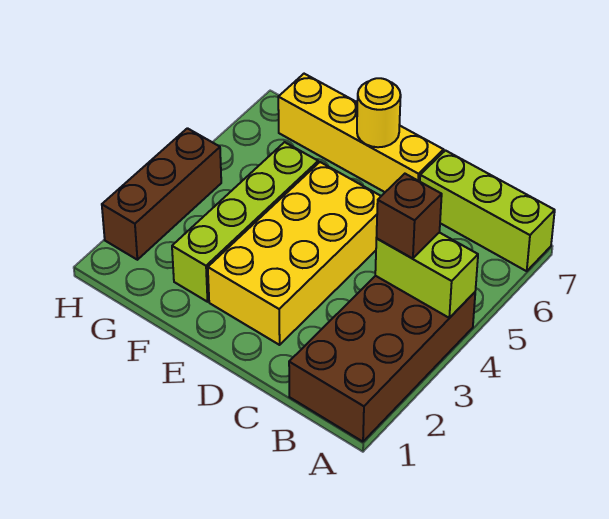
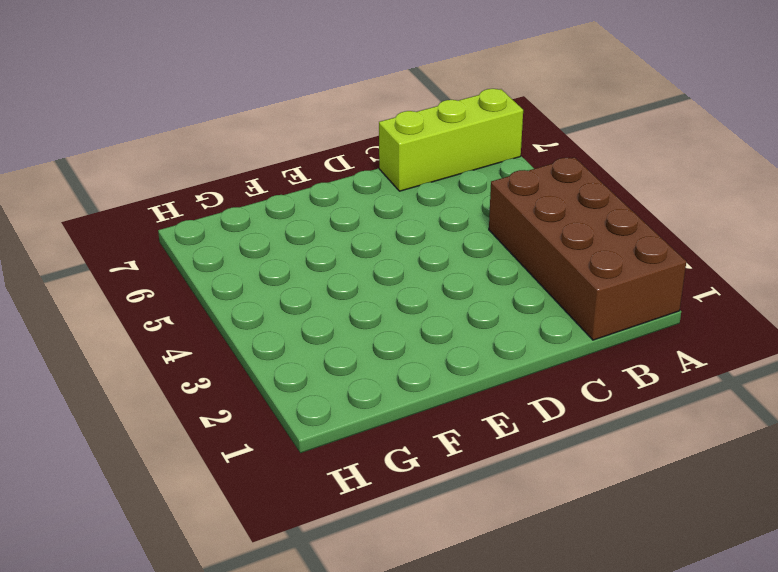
none -> yellow 2x4 brick [208,162,381,345]
none -> yellow 1x4 brick [278,74,444,192]

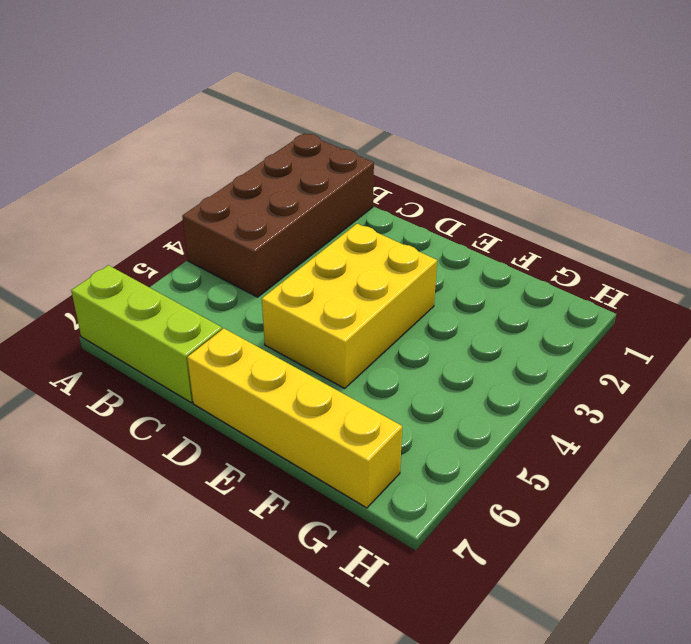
yellow 2x3 brick [262,224,437,388] -> yellow 2x4 brick [208,162,381,345]
none -> lime 1x4 brick [172,142,318,302]
none -> brown 1x3 brick [102,128,221,260]

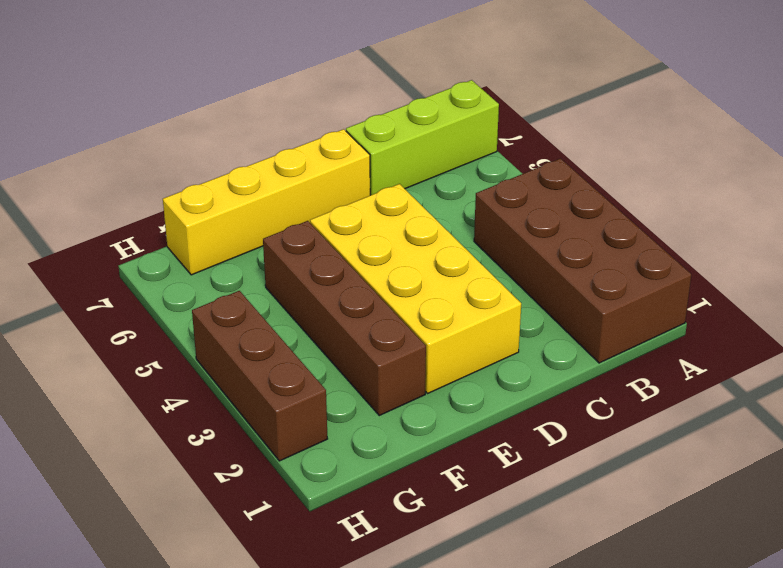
brown 1x4 brick [263,221,426,415] -> lime 1x4 brick [172,142,318,302]
none -> lime 1x2 brick [375,233,478,318]
none -> yellow 1x1 round brick [357,78,401,147]

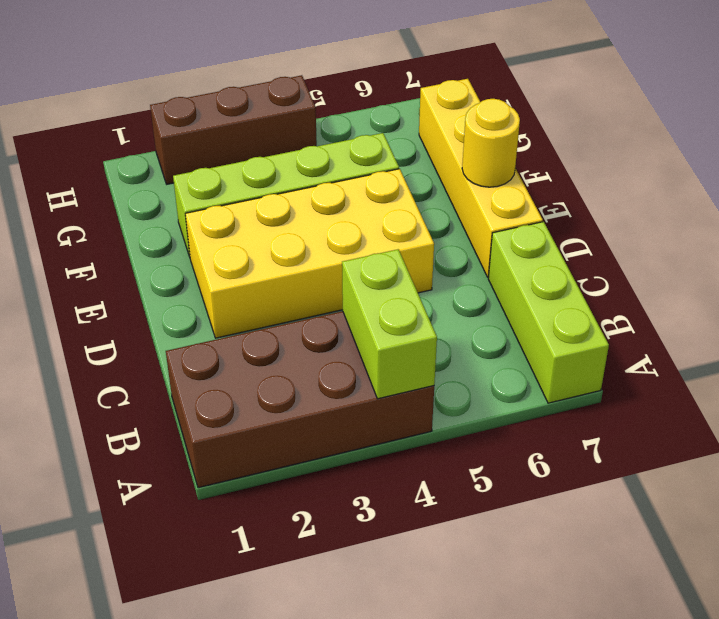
none -> brown 1x1 brick [376,174,442,259]

